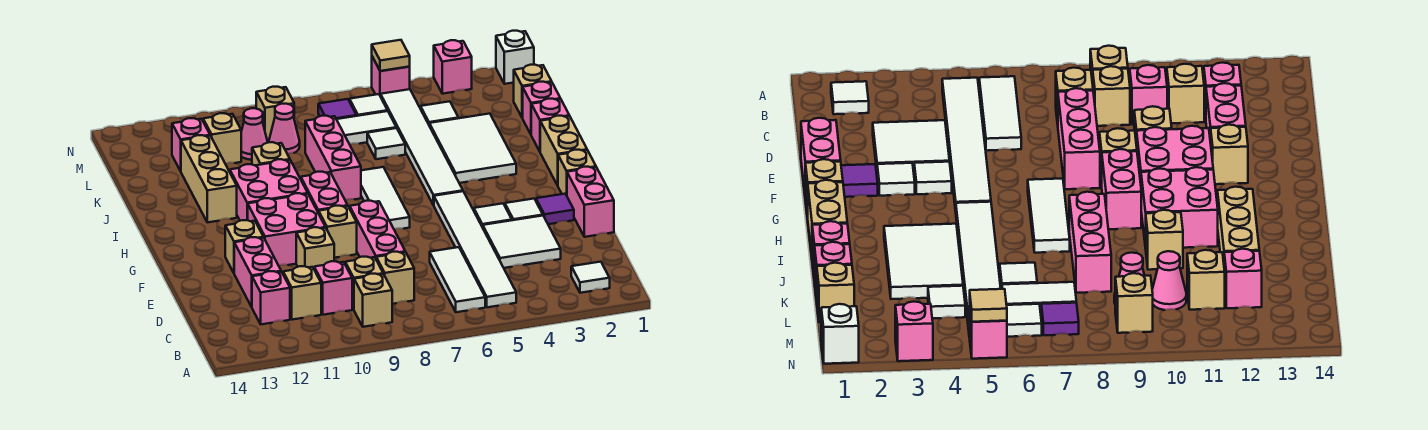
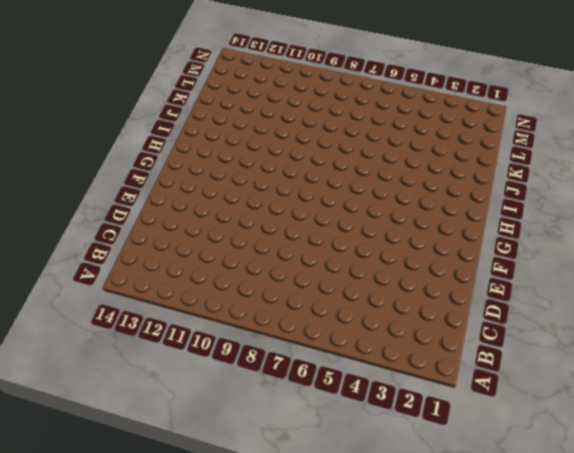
none -> white 1x1 tile [571,262,610,293]
none -> white 1x6 tile [434,191,516,307]
none -> white 1x3 tile [430,247,485,312]
none -> tan 1x1 brick [354,274,392,327]

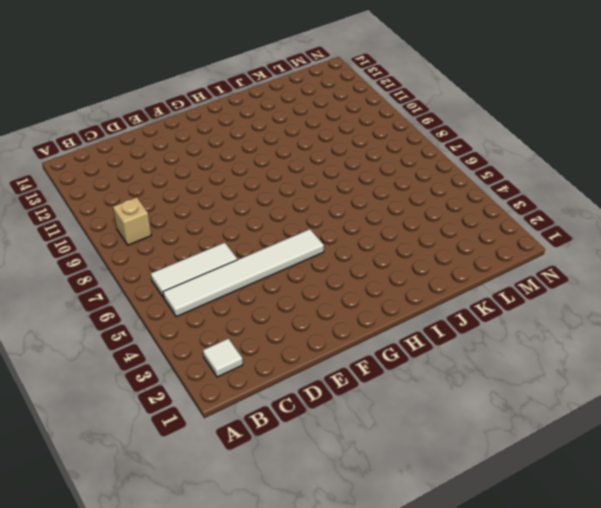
none -> tan 1x1 brick [376,252,414,304]
none -> tan 1x1 brick [345,257,383,309]
none -> pink 1x1 brick [314,261,352,315]
none -> tan 1x1 brick [283,266,321,320]

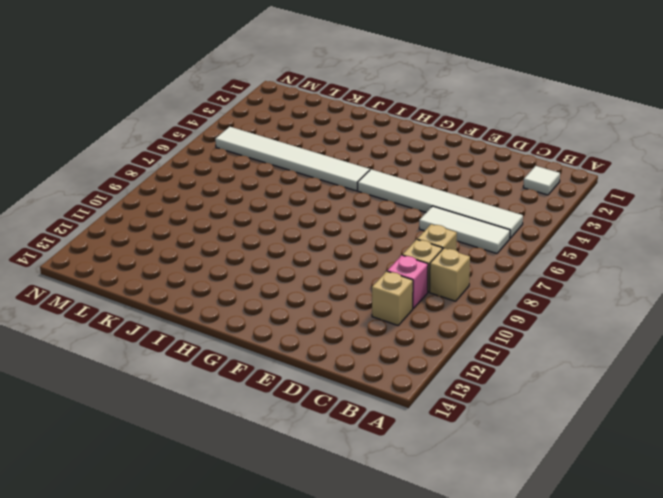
none -> pink 1x1 brick [252,271,290,324]
none -> white 2x2 tile [483,216,561,268]
none -> pink 1x3 brick [350,201,405,258]
none -> pink 1x2 brick [234,237,281,307]

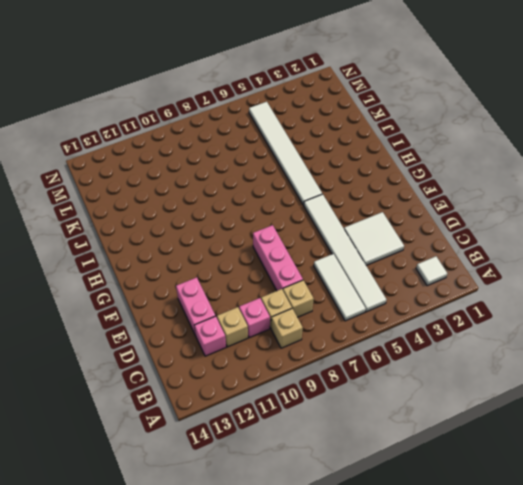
none -> pink 1x2 brick [567,167,614,237]
none -> tan 1x1 brick [296,227,334,268]
none -> purple 1x1 tile [536,194,574,224]
none -> white 1x1 tile [505,199,543,220]

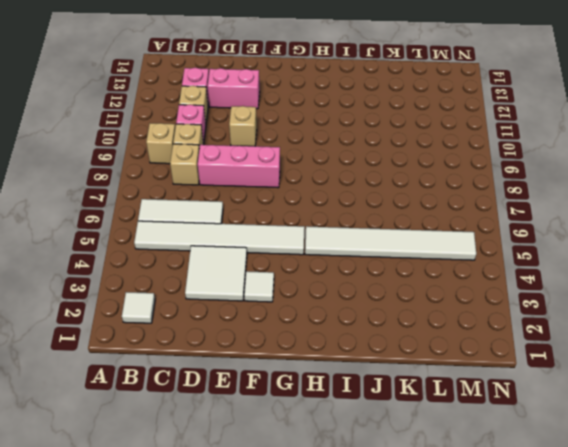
none -> pink 1x2 brick [567,167,614,237]
none -> purple 1x1 tile [536,194,574,224]
none -> white 1x1 tile [474,203,512,227]
none -> tan 1x1 brick [319,206,357,258]

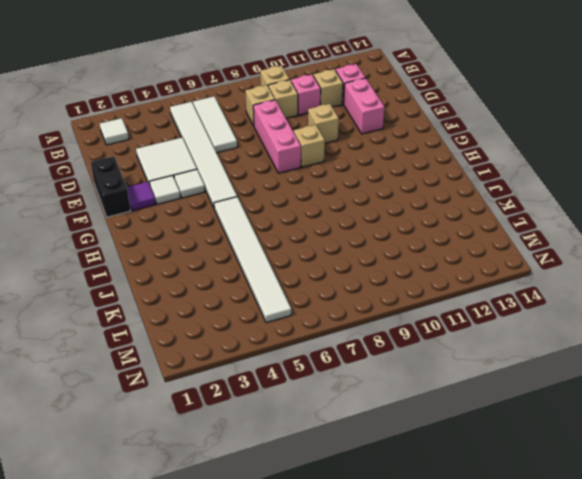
black 1x2 brick [91,156,131,217] -> pink 1x2 brick [567,167,614,237]
none -> pink 2x2 brick [248,193,326,266]
none -> tan 1x1 brick [225,220,263,273]
none -> tan 1x1 brick [558,150,596,195]
none -> white 1x3 tile [361,167,410,229]

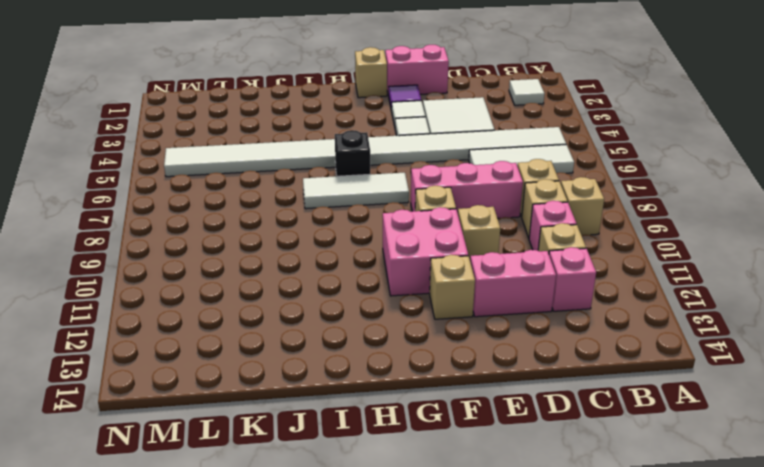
black 1x1 brick [335,130,370,176] -> none
none -> pink 1x2 brick [301,172,348,213]
none -> tan 1x2 brick [540,116,587,185]
none -> pink 2x2 brick [230,159,308,221]
none -> white 2x3 tile [429,114,516,183]

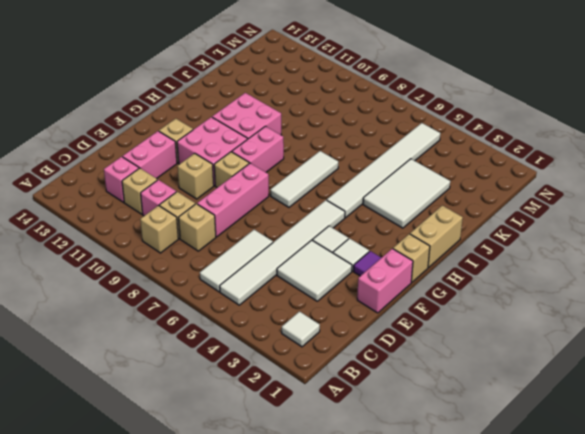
none -> pink 1x3 brick [305,116,361,200]
none -> tan 1x3 brick [181,135,237,222]
none -> pink 1x1 brick [531,99,569,151]
none -> tan 1x1 brick [252,142,290,165]

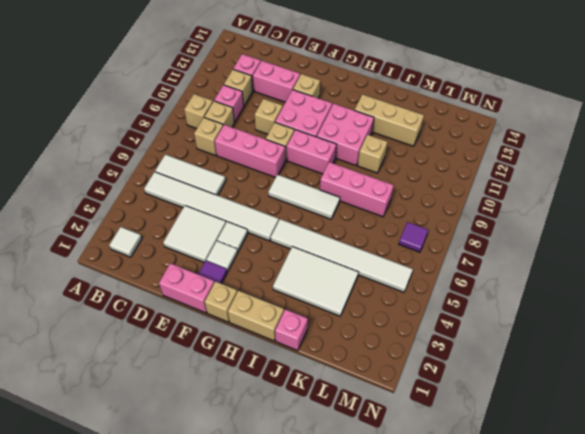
none -> pink 1x1 brick [523,82,561,134]
none -> white 1x1 tile [367,128,405,159]
none -> tan 1x1 brick [514,65,552,118]
none -> white 1x1 tile [420,101,458,124]

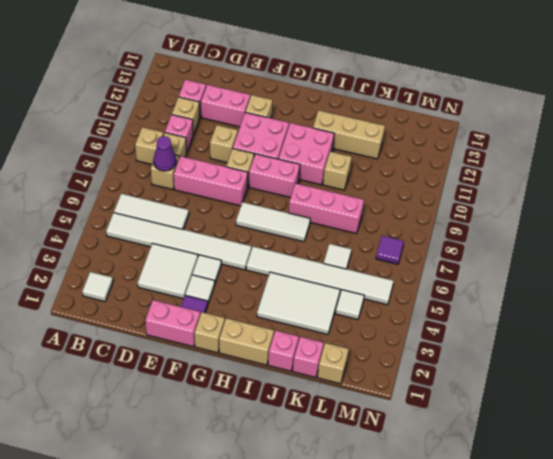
purple 1x1 cone [153,136,176,171] -> none
none -> white 1x2 tile [336,111,396,144]
none -> pink 1x1 cone [269,104,300,154]
none -> pink 1x1 cone [241,108,268,160]
none -> tan 1x1 brick [203,113,241,164]

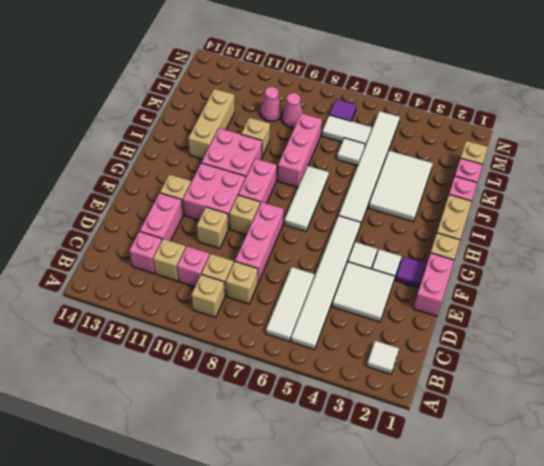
none -> white 1x1 tile [420,101,458,124]
none -> tan 1x1 brick [203,113,241,164]
none -> pink 1x1 brick [172,118,210,171]
none -> white 1x1 tile [350,94,388,116]

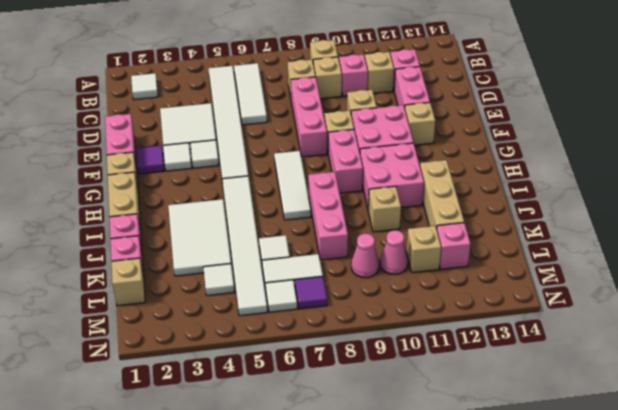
none -> tan 1x1 brick [256,87,294,140]
none -> white 1x1 brick [496,31,534,84]
none -> pink 1x1 brick [434,40,472,94]
none -> pink 1x1 brick [372,57,410,96]

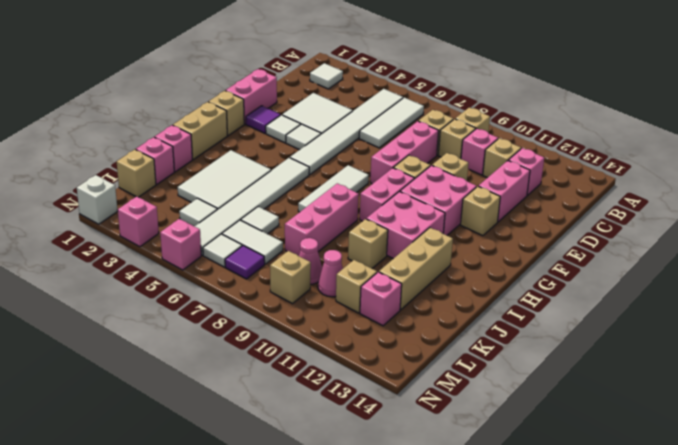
none -> tan 1x1 tile [372,40,410,71]

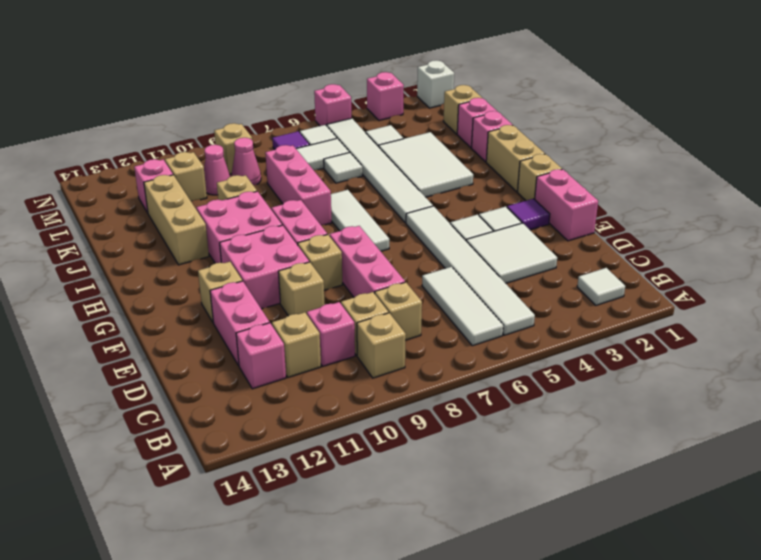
none -> tan 1x1 tile [372,40,410,71]

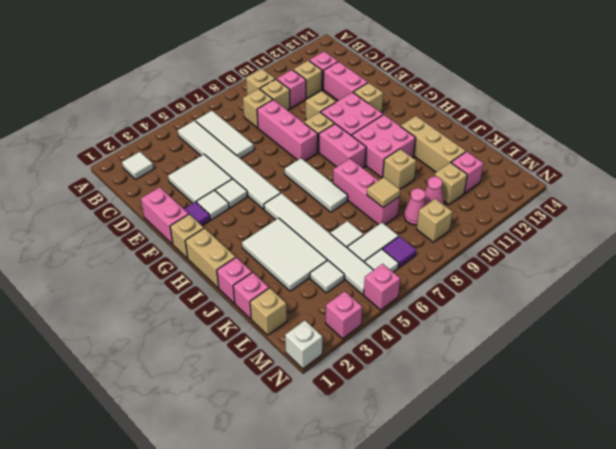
tan 1x1 tile [367,177,400,208] -> tan 1x1 tile moved to [372,40,410,71]

